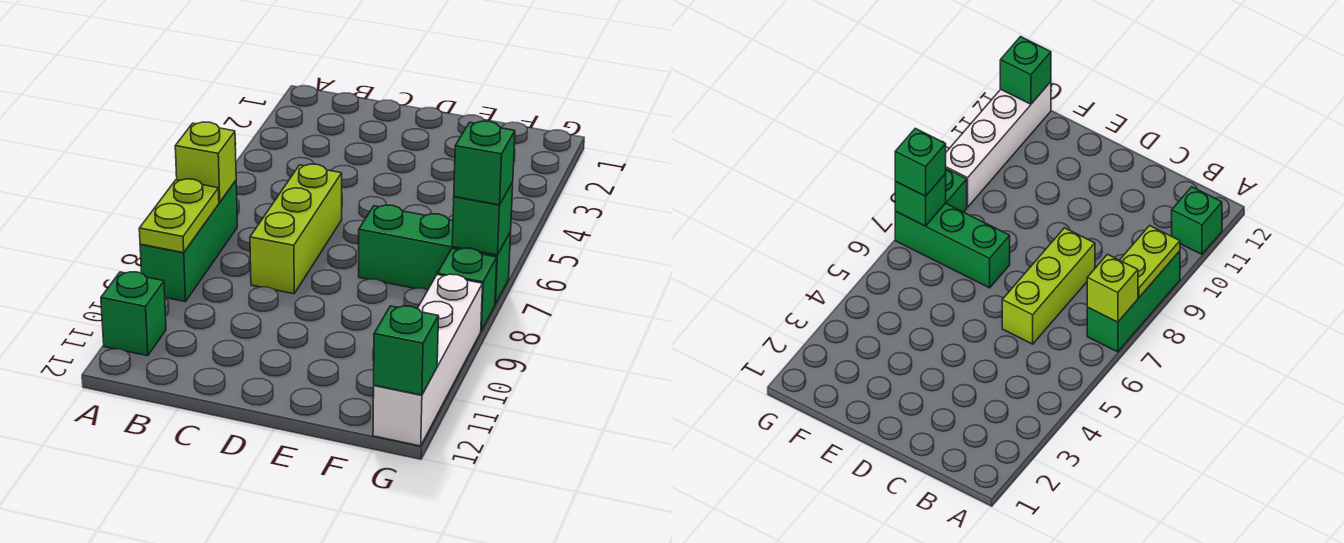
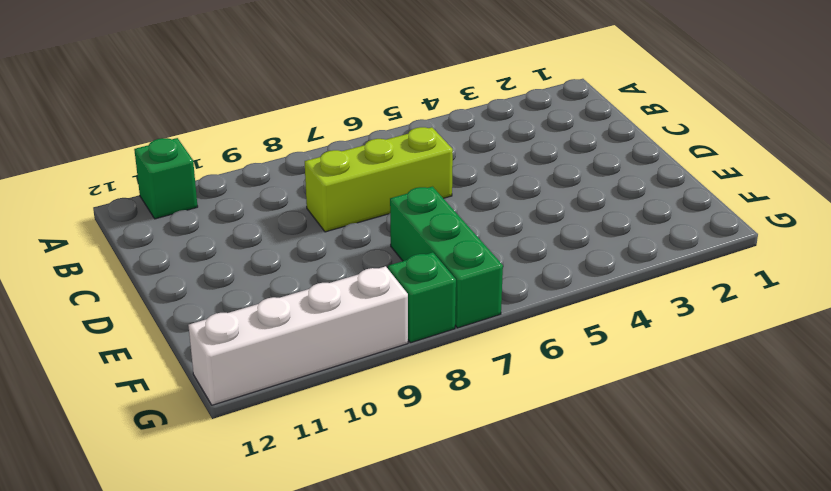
none -> green 1x3 brick [140,181,237,302]
none -> lime 1x1 brick [175,122,236,202]

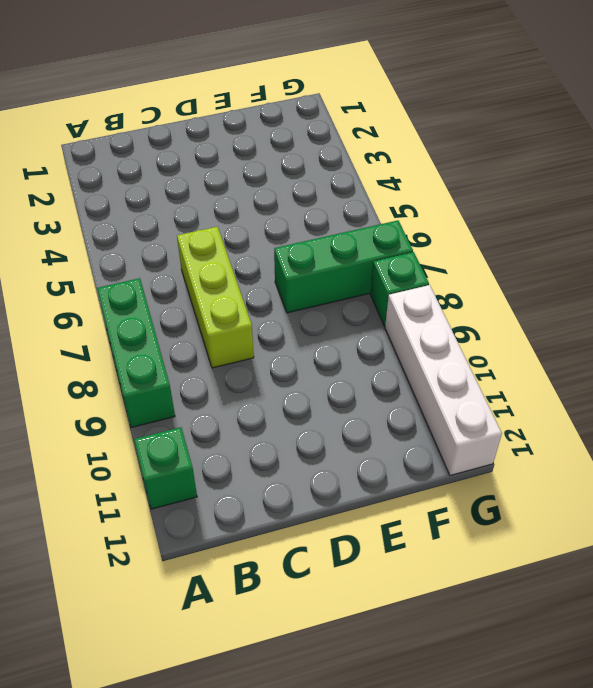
none -> lime 1x1 brick [175,122,236,202]
none -> lime 1x2 plate [139,179,219,253]

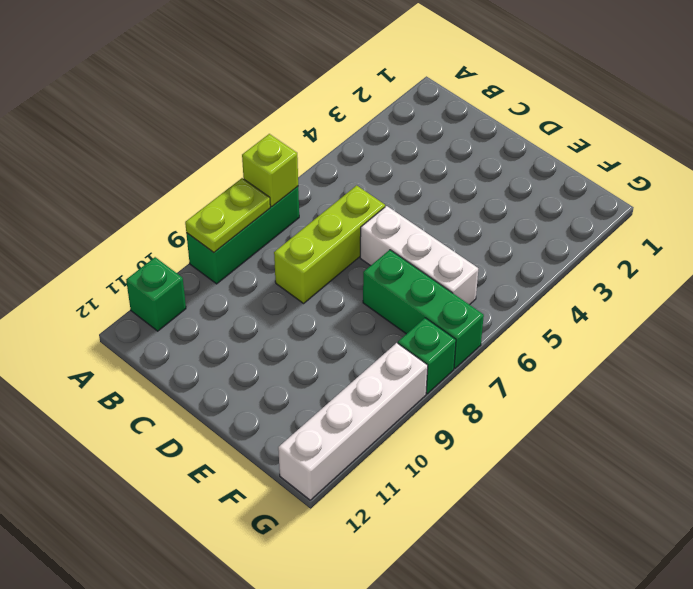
white 1x3 brick [360,206,478,305] -> none
none -> green 1x1 brick [452,182,513,255]
none -> green 1x1 brick [374,306,439,395]

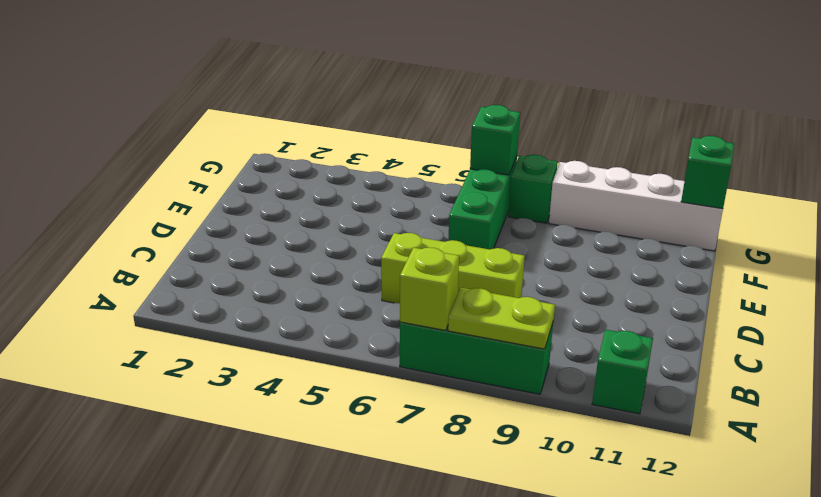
none -> green 1x1 brick [454,121,515,205]

